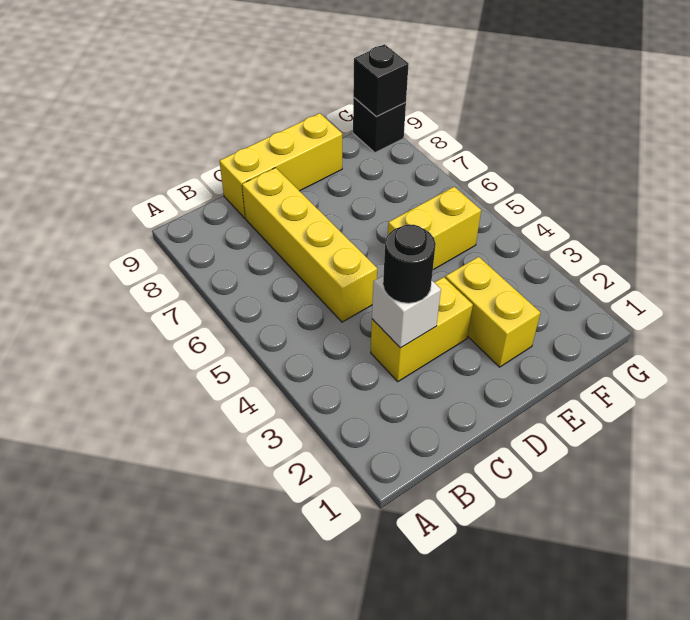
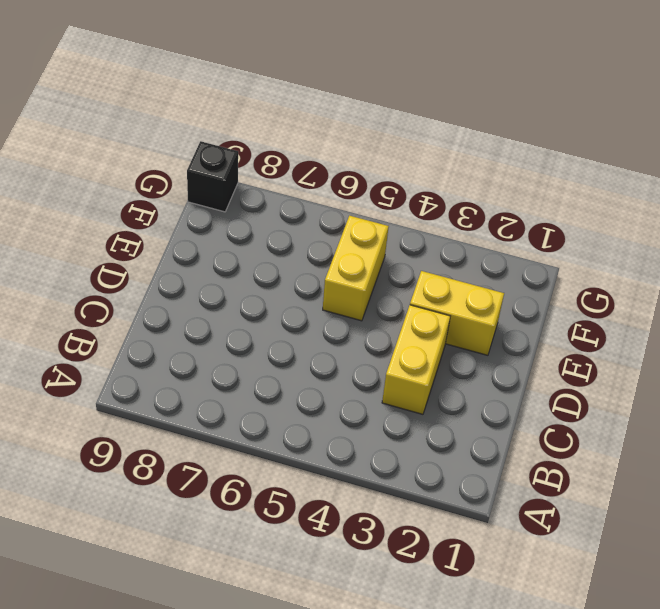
none -> yellow 1x4 brick [242,168,377,322]
none -> yellow 1x3 brick [219,113,342,218]

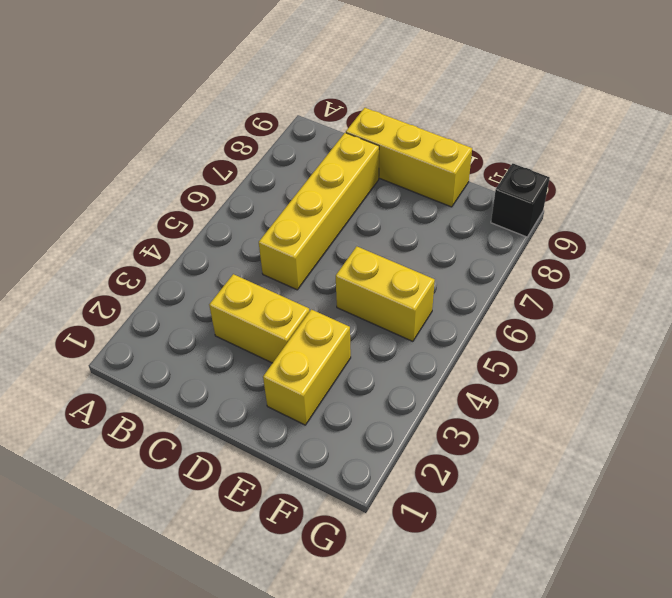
none -> white 1x1 brick [372,275,441,348]
none -> black 1x1 brick [353,44,409,116]

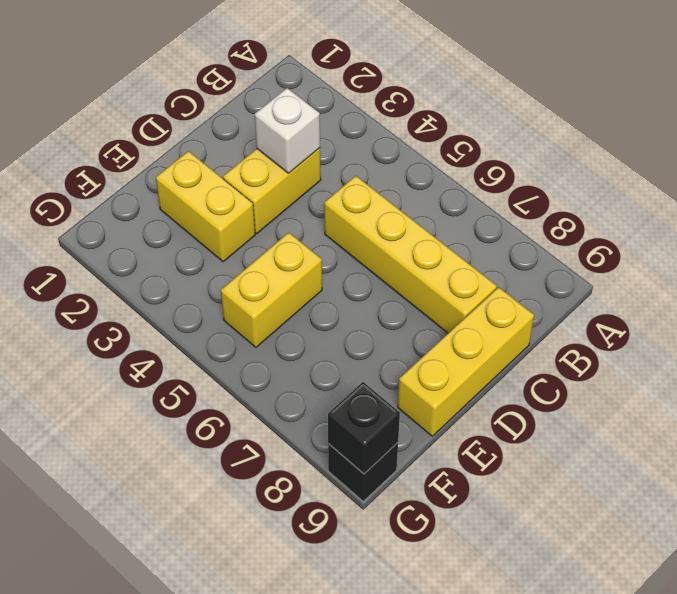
none -> black 1x1 round brick [383,224,436,303]

